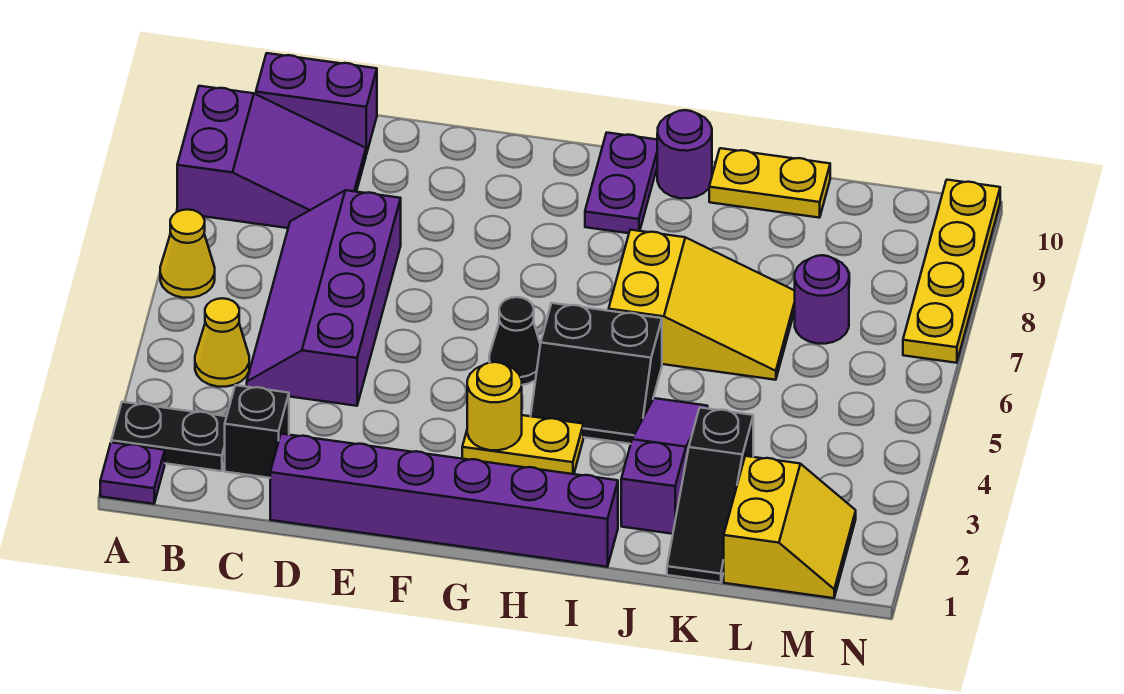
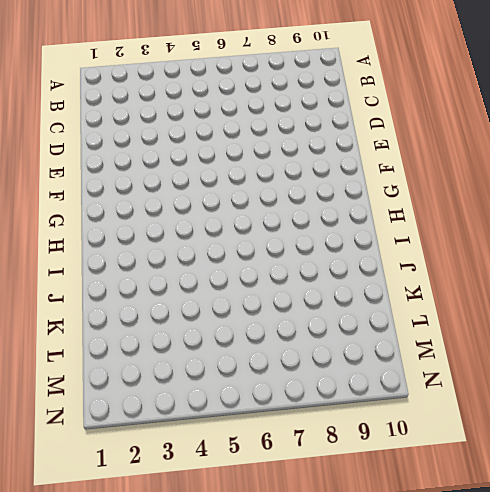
none -> purple 1x1 plate [100,442,165,504]
none -> black 1x2 plate [111,402,227,471]
none -> yellow 1x1 cone [160,209,215,298]

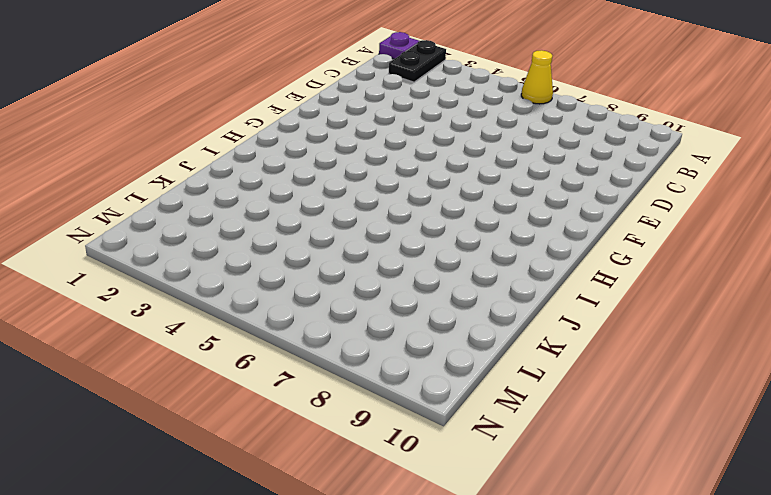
none -> purple 2x3 slope [177,86,366,228]
none -> yellow 1x1 cone [195,298,249,387]
none -> purple 1x2 brick [256,53,377,154]

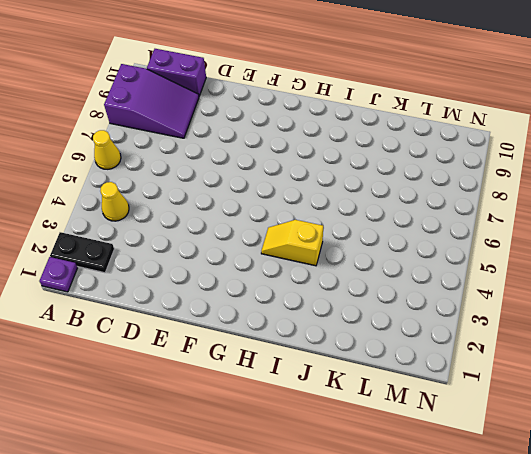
yellow 1x2 slope [261,220,323,266] -> black 2x2 slope [531,303,662,444]
none -> black 1x1 brick [225,385,289,478]
none -> purple 2x4 slope [247,190,401,406]
none -> purple 1x6 brick [270,434,618,567]

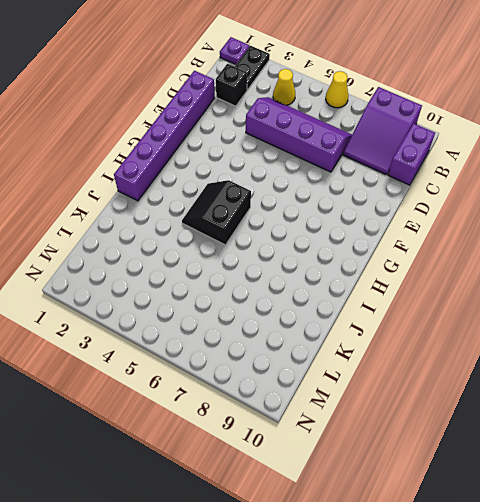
none -> yellow 1x2 plate [462,415,583,474]
none -> black 1x1 cone [489,297,540,385]
none -> purple 1x2 plate [585,133,657,233]

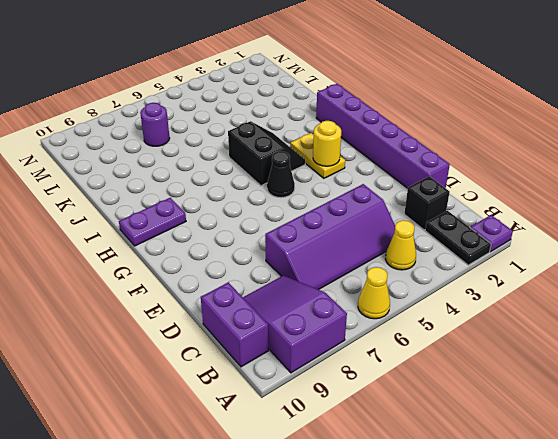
none -> yellow 2x3 slope [609,230,795,380]
none -> purple 1x1 round brick [657,110,712,198]
none -> purple 1x3 slope [621,398,708,534]

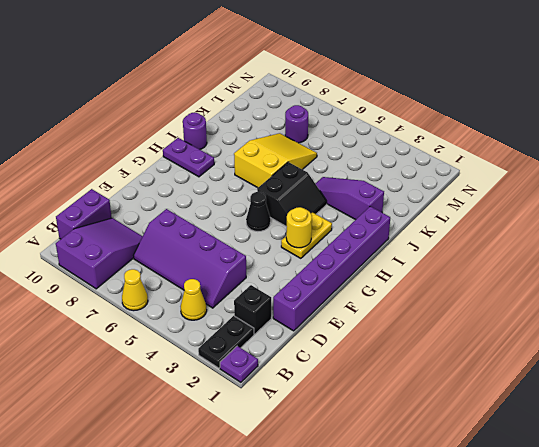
none -> yellow 1x2 plate [709,148,830,218]
none -> black 1x3 slope [667,408,753,583]
none -> yellow 2x2 slope [724,456,856,598]

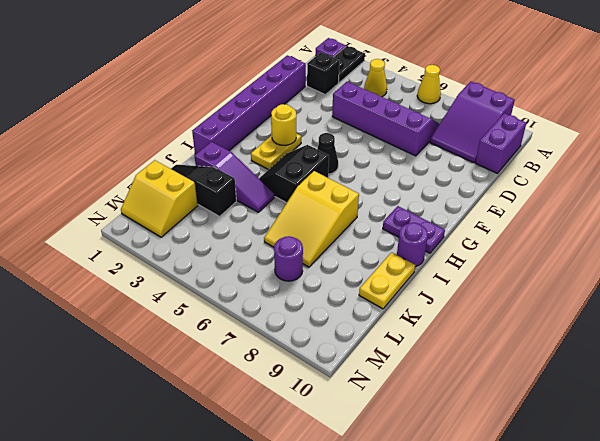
none -> yellow 1x4 plate [903,180,1000,363]

